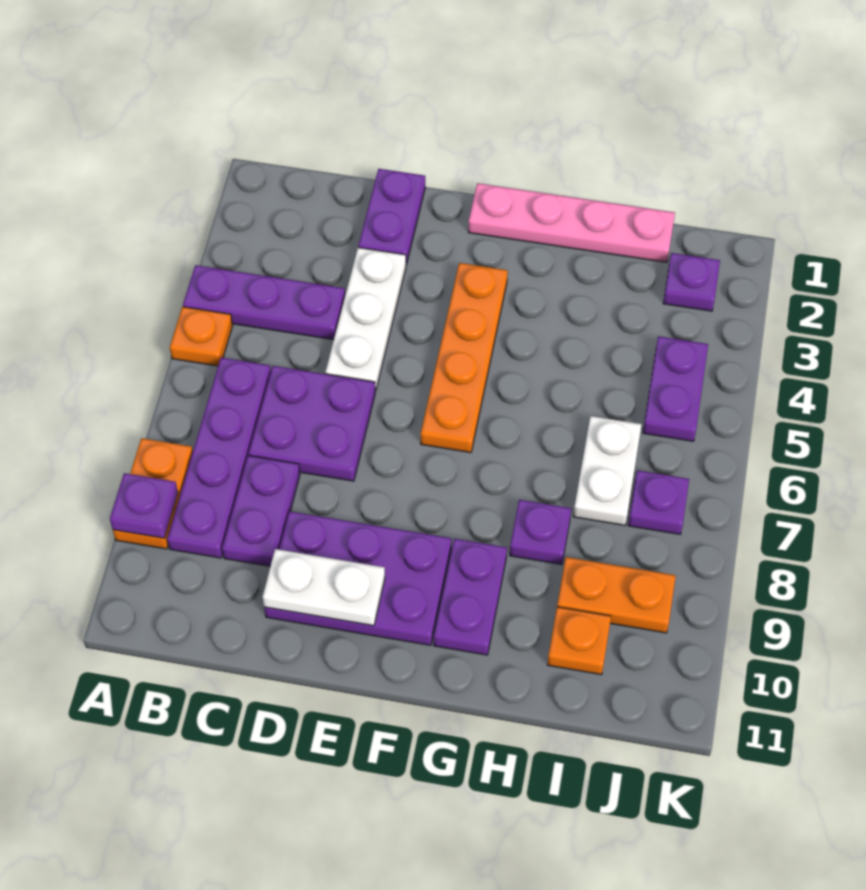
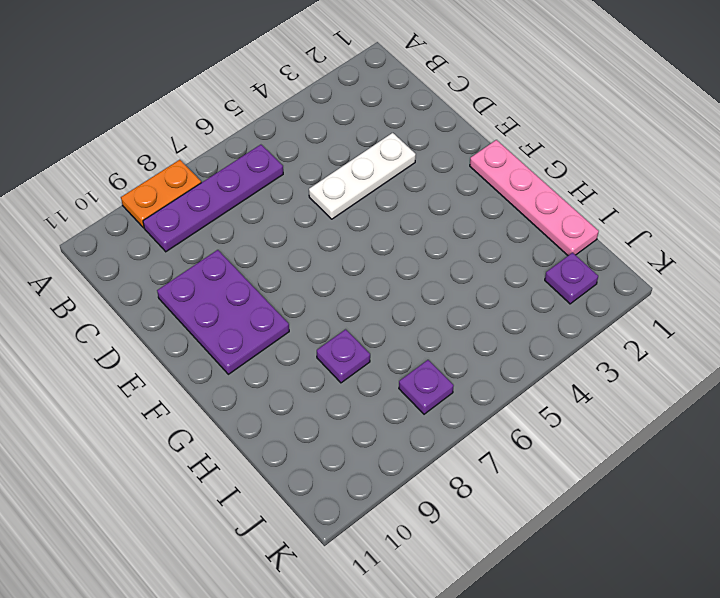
none -> purple 1x3 plate [183,265,345,340]
none -> orange 1x1 plate [170,307,233,366]
none -> purple 2x2 plate [248,366,375,481]

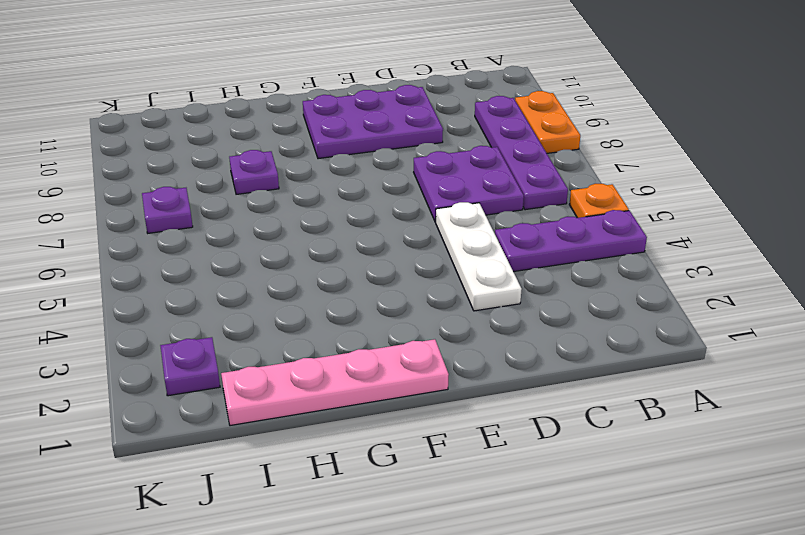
none -> purple 1x2 plate [222,456,300,566]
none -> purple 1x2 plate [358,169,425,265]
none -> orange 1x4 plate [421,263,508,453]

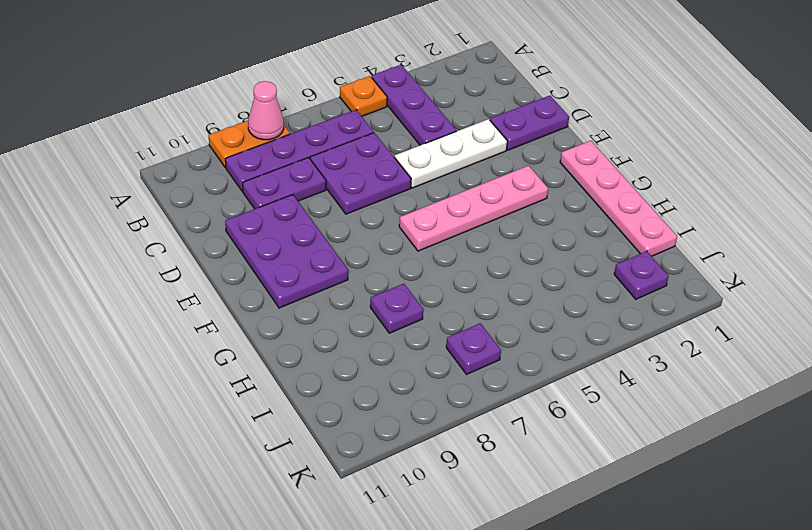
pink 1x1 cone [248,81,284,140] -> none
pink 1x4 plate [399,166,548,251] -> orange 1x4 plate [421,263,508,453]
none -> purple 1x2 plate [434,539,507,655]
none -> white 1x2 plate [573,416,642,525]
none -> orange 1x2 plate [557,557,676,633]

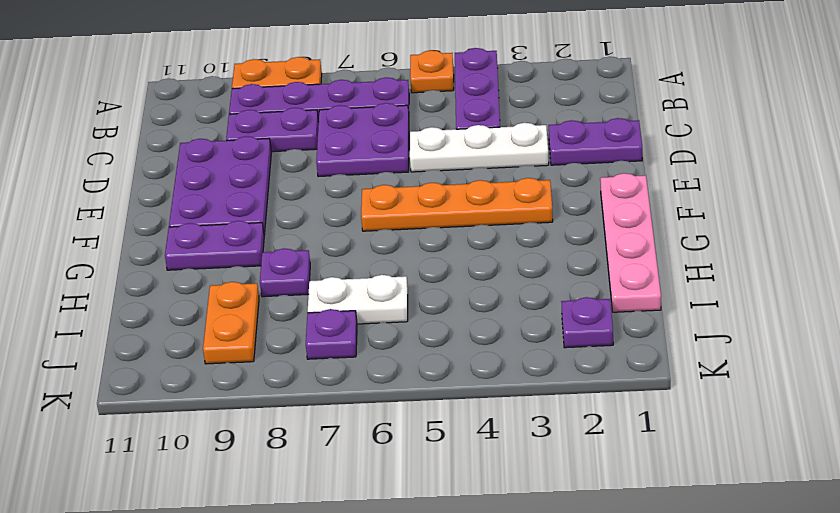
none -> orange 1x1 plate [547,607,611,675]
none -> purple 1x2 plate [643,336,708,441]
none -> purple 1x1 plate [110,473,178,538]

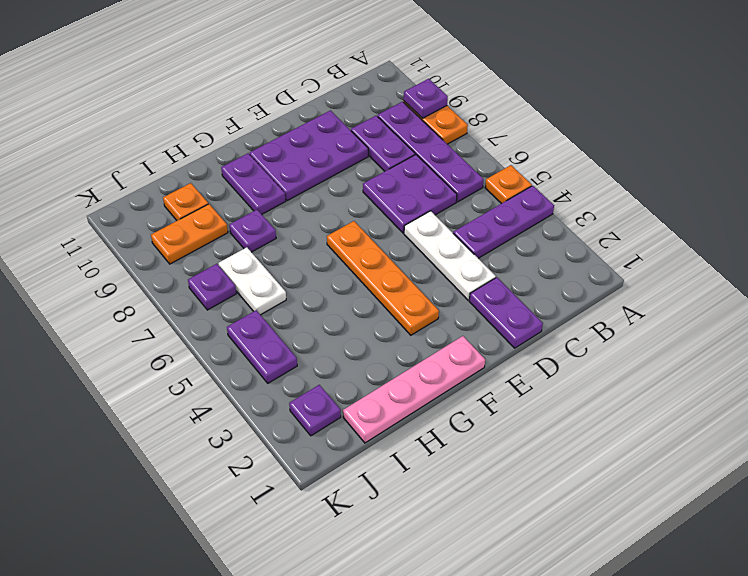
none -> white 1x2 plate [263,549,385,626]

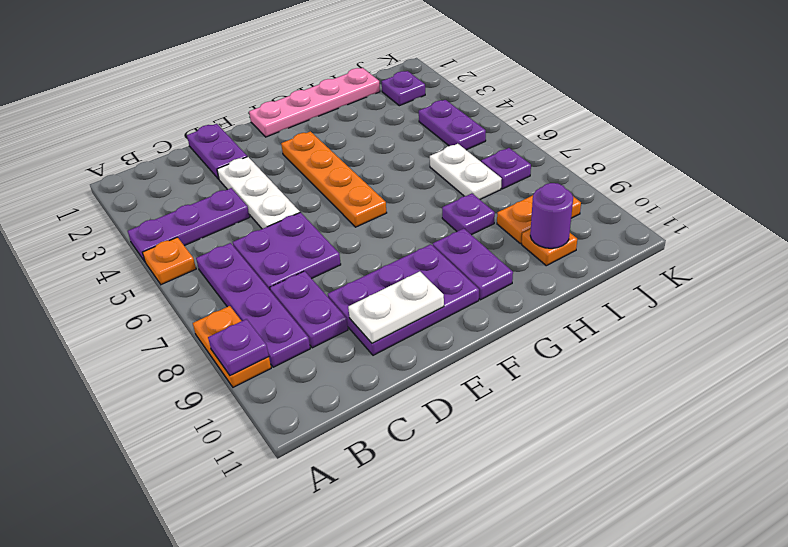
purple 1x1 round brick [530,183,573,248] -> none

